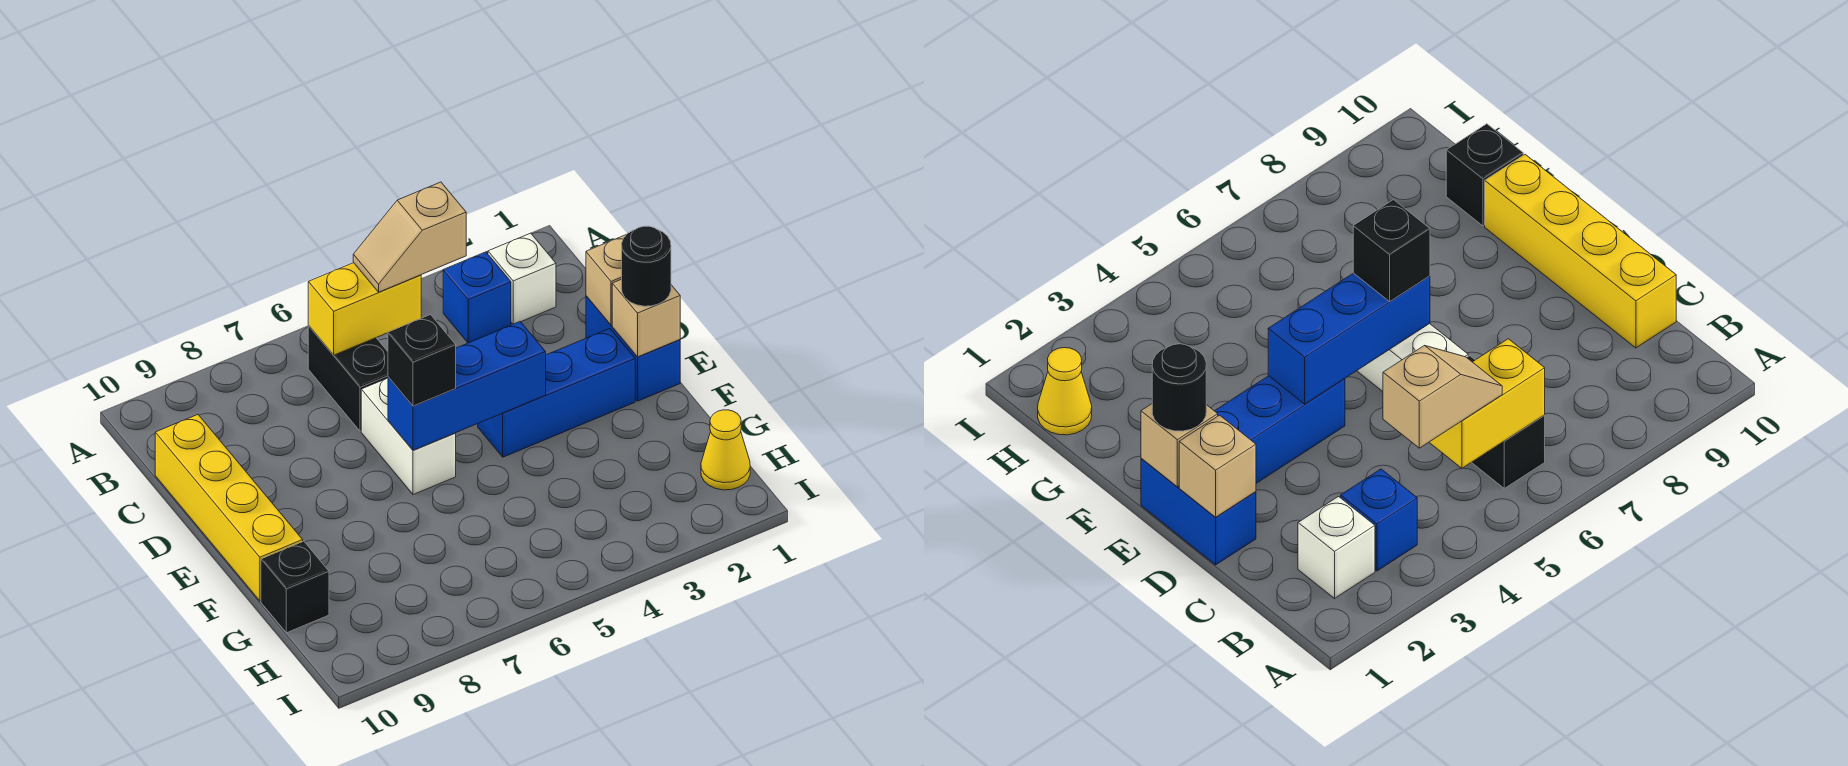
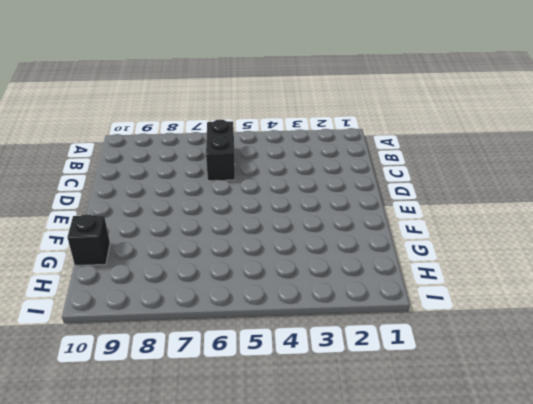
none -> white 1x1 brick [488,233,556,324]
none -> blue 1x1 brick [443,252,511,343]
none -> yellow 1x4 brick [155,415,303,601]

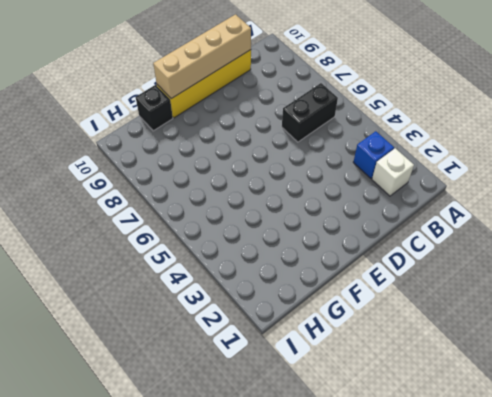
tan 1x4 brick [153,14,251,99] -> none
none -> blue 1x2 brick [586,296,680,401]
none -> white 1x2 brick [361,378,456,495]
none -> blue 1x3 brick [478,329,635,457]

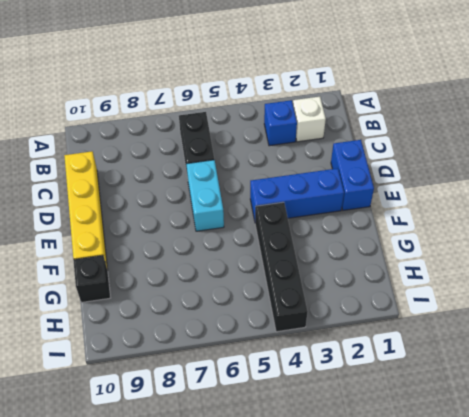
cyan 1x2 brick [186,160,224,231] -> white 1x2 brick [361,378,456,495]
black 1x4 brick [255,202,308,332] -> none
none -> yellow 1x1 cone [701,410,750,490]
none -> yellow 1x2 brick [308,263,421,355]
none -> tan 1x1 brick [586,235,626,325]

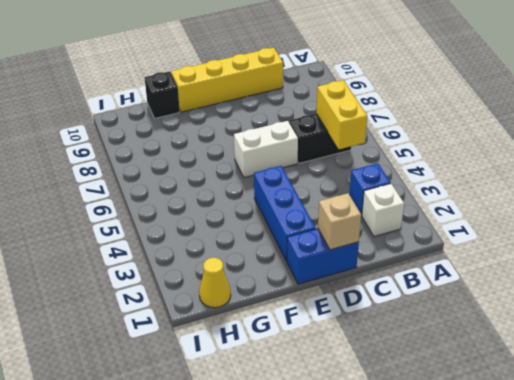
none -> tan 1x1 brick [612,279,680,357]
none -> blue 1x3 brick [388,322,546,450]
none -> tan 1x2 slope [353,182,466,292]

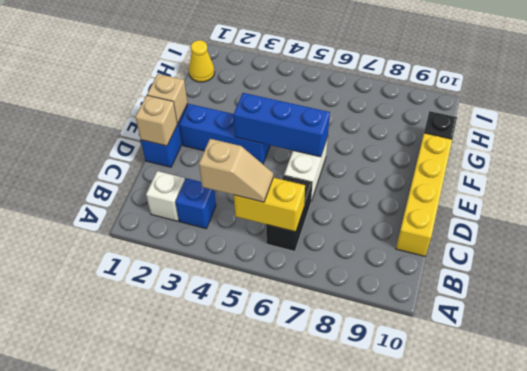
none -> black 1x1 round brick [622,226,671,306]
none -> black 1x1 brick [388,315,456,406]

